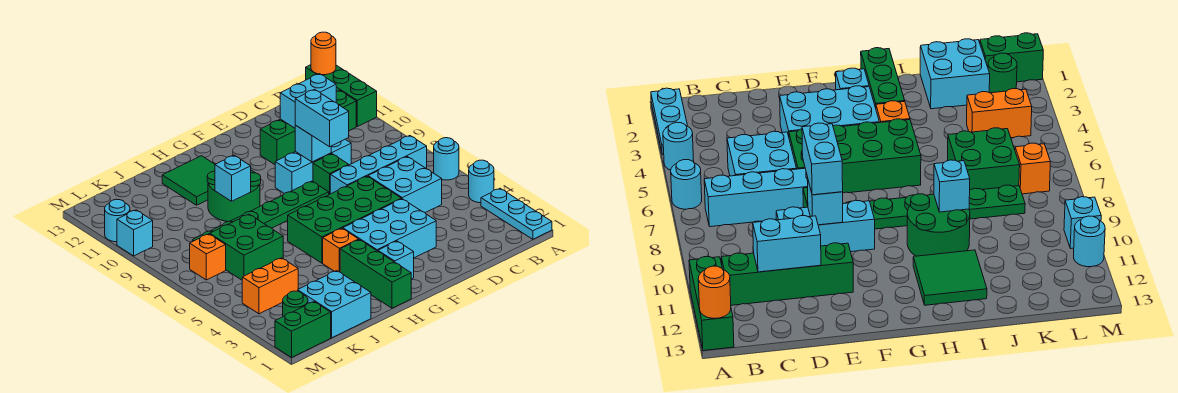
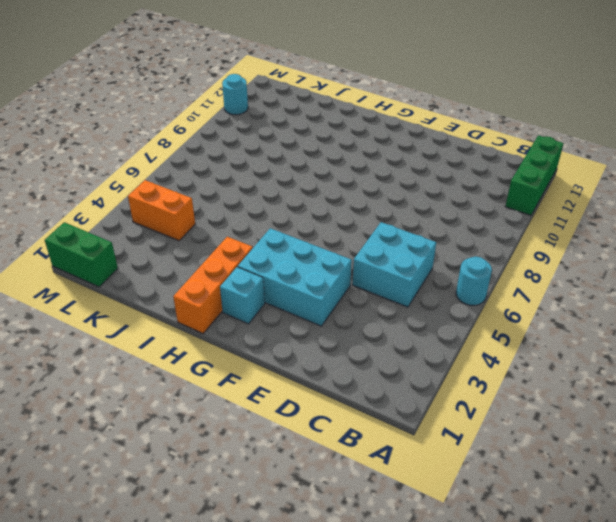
orange 1x3 brick [173,237,253,333] -> green 1x3 brick [340,240,411,308]
none -> cyan 1x3 plate [481,188,552,239]
none -> cyan 1x1 round brick [469,160,494,203]
none -> cyan 1x4 brick [330,136,427,194]
none -> green 1x4 brick [260,90,356,165]

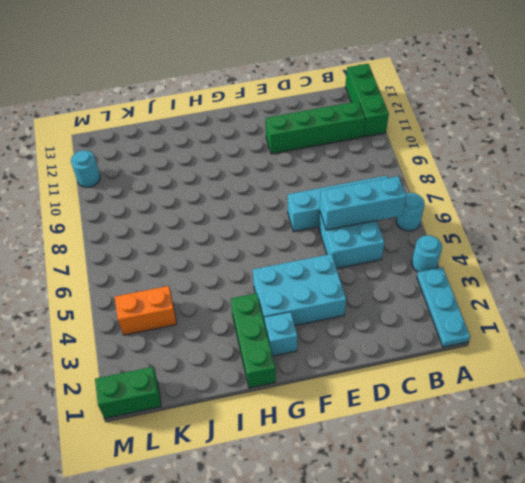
cyan 1x3 brick [320,176,406,230] -> cyan 1x3 brick moved to [275,139,351,194]
none -> green 2x4 brick [288,176,401,263]
none -> green 1x1 brick [313,154,348,195]
none -> green 1x6 plate [192,181,329,242]
none -> orange 1x1 brick [323,228,359,272]

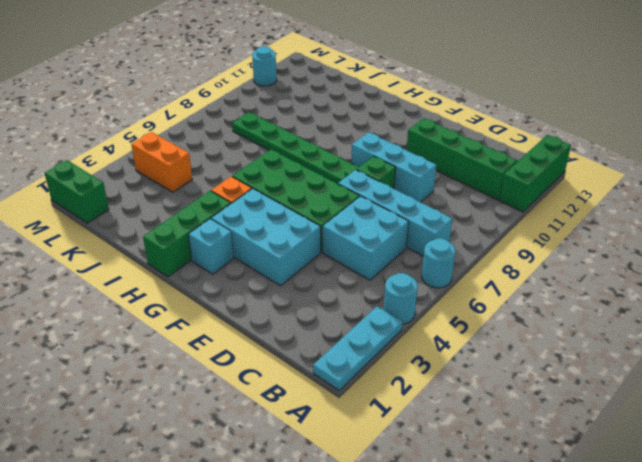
none -> green 2x2 round brick [207,170,261,222]
none -> green 2x2 tile [162,156,215,205]
none -> cyan 2x2 brick [298,271,371,338]
none -> green 2x2 brick [210,214,283,280]

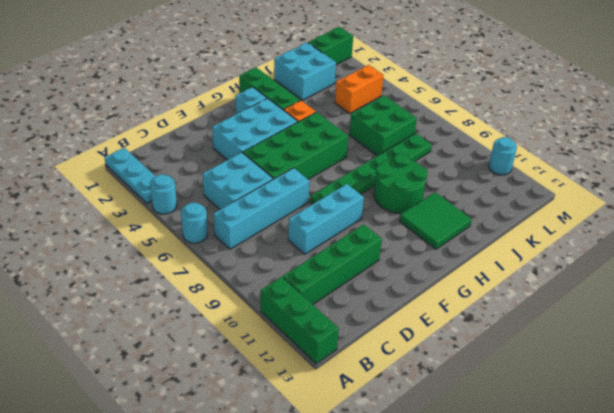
none -> green 1x1 brick [313,154,348,195]
none -> green 1x1 round brick [283,291,308,316]
none -> orange 1x1 brick [190,234,226,280]
none -> cyan 1x1 brick [117,210,153,256]

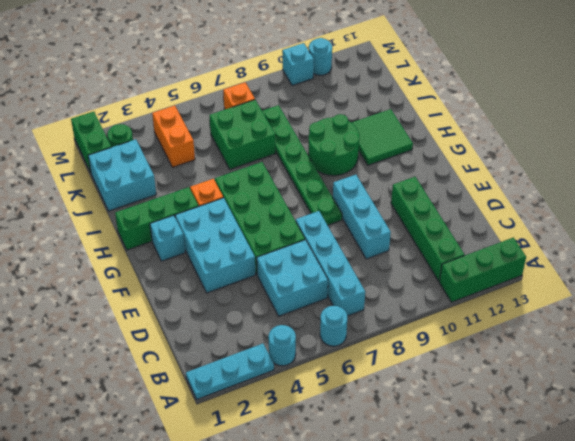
none -> green 1x1 brick [313,154,348,195]
none -> orange 1x1 round brick [311,32,336,75]
none -> cyan 1x2 brick [280,74,336,128]
none -> cyan 1x1 brick [295,125,331,162]

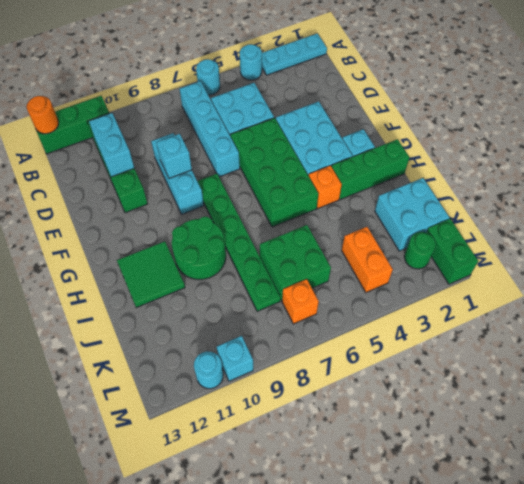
none -> green 1x1 brick [313,154,348,195]
none -> cyan 1x1 brick [215,155,251,201]
none -> cyan 1x2 brick [295,89,349,147]

